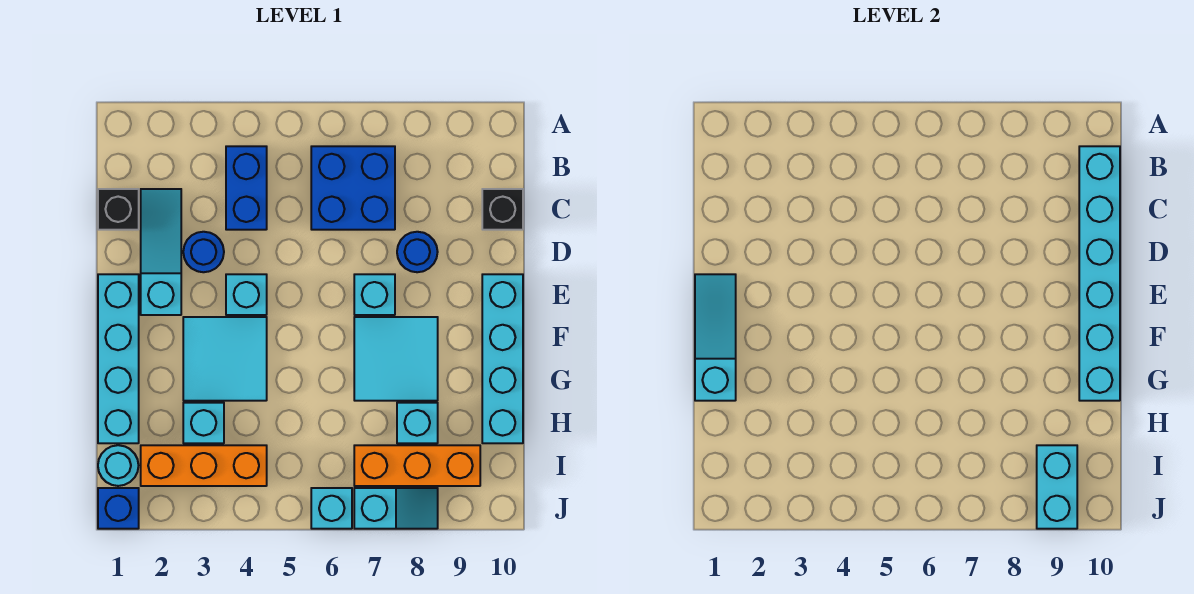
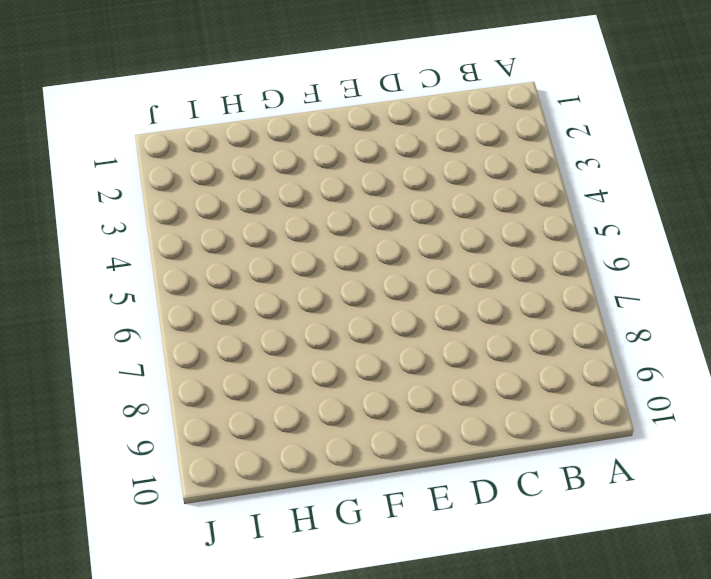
none -> blue 1x2 brick [226,146,267,230]
none -> blue 2x2 brick [311,146,395,230]
none -> black 1x1 brick [98,189,139,230]

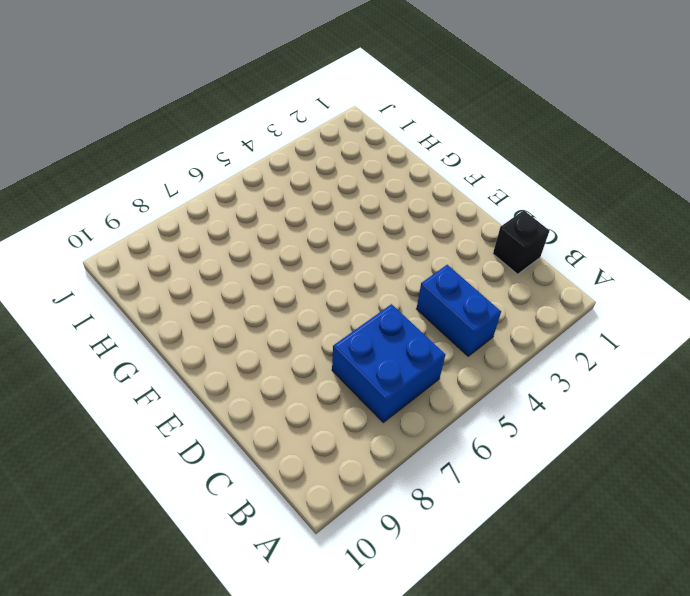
none -> cyan 1x3 slope [141,189,181,315]
none -> black 1x1 brick [482,189,523,230]
none -> blue 1x1 round brick [183,232,224,272]

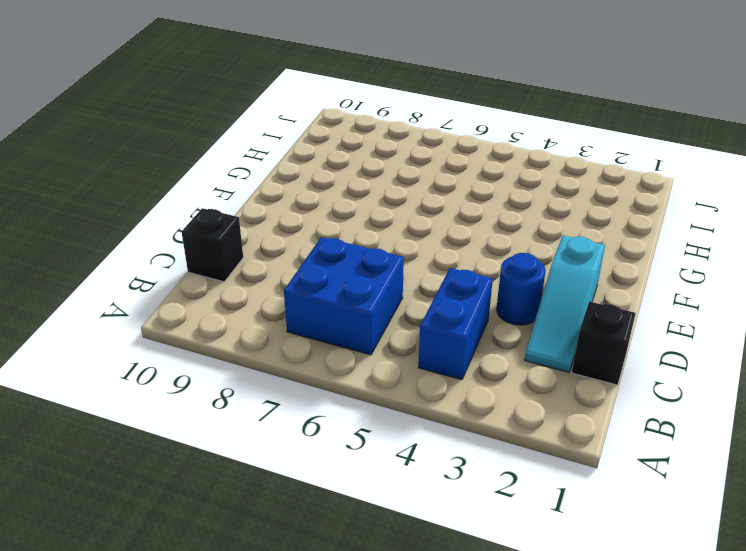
none -> blue 1x1 round brick [397,232,438,272]
none -> cyan 1x4 brick [98,274,139,443]
none -> cyan 1x1 brick [226,274,267,315]

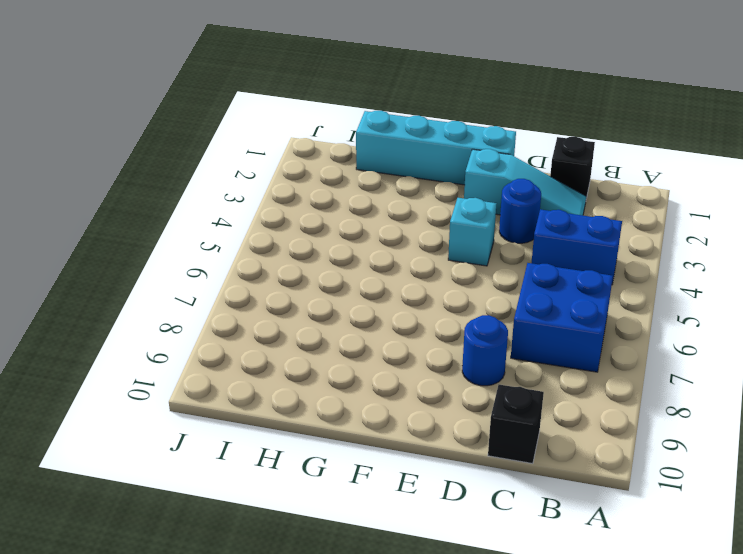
none -> cyan 1x1 brick [354,274,395,315]
none -> cyan 1x4 brick [482,274,523,443]
none -> cyan 2x2 tile [183,317,267,401]

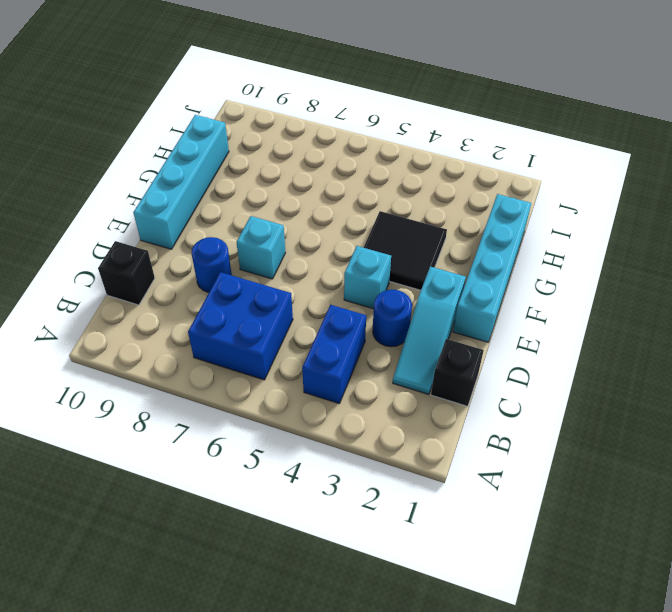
black 2x2 tile [364,211,447,290] -> cyan 2x2 tile [183,317,267,401]
none -> cyan 2x2 tile [354,317,438,401]
none -> cyan 1x1 brick [183,403,224,443]
none -> cyan 1x1 brick [397,403,438,443]

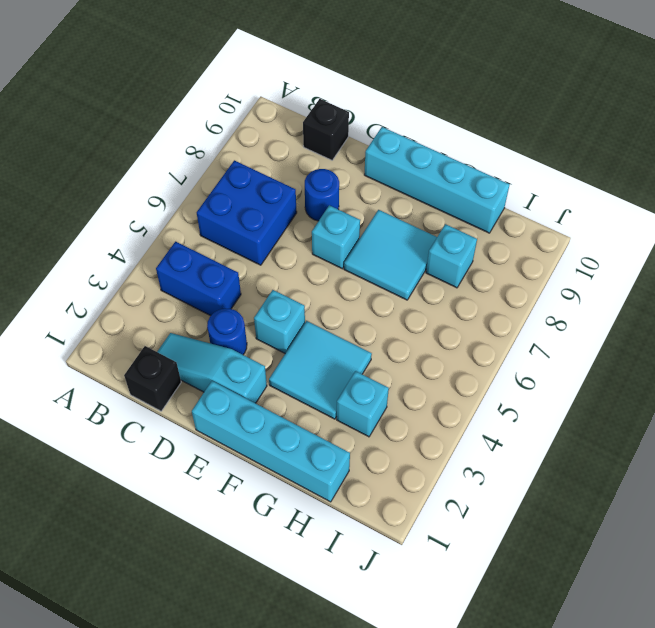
none -> cyan 1x1 round brick [98,445,138,486]
none -> orange 1x3 brick [141,445,267,486]
none -> orange 1x3 brick [354,445,480,486]

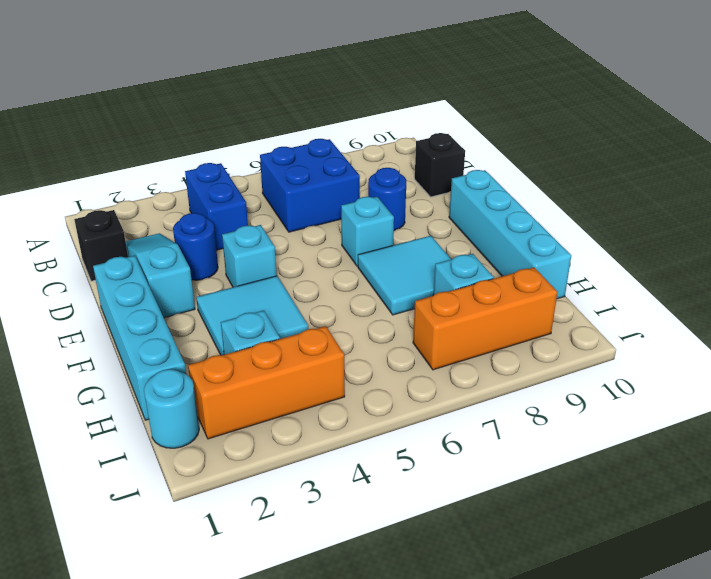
none -> blue 1x1 brick [98,488,139,529]
none -> cyan 1x1 brick [311,488,352,529]
none -> cyan 1x2 slope [354,488,438,529]

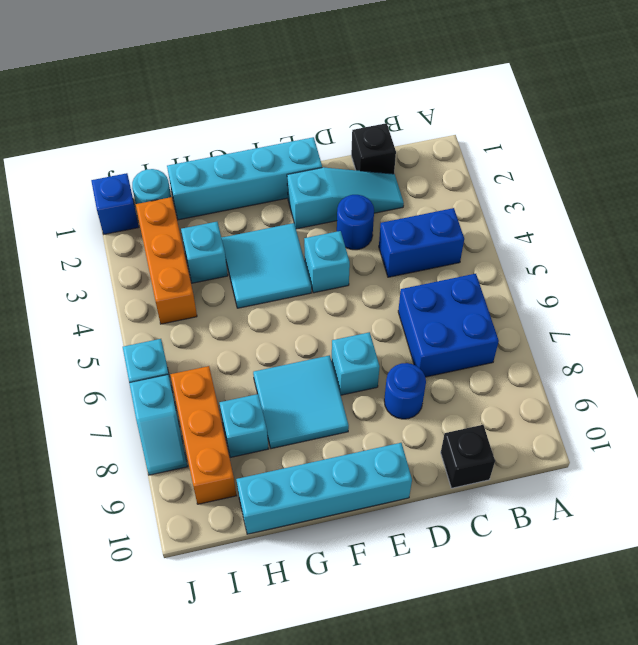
none -> cyan 1x6 brick [1079,146,1120,401]
none -> cyan 1x3 slope [695,274,736,401]
none -> cyan 1x2 brick [1037,445,1077,529]

